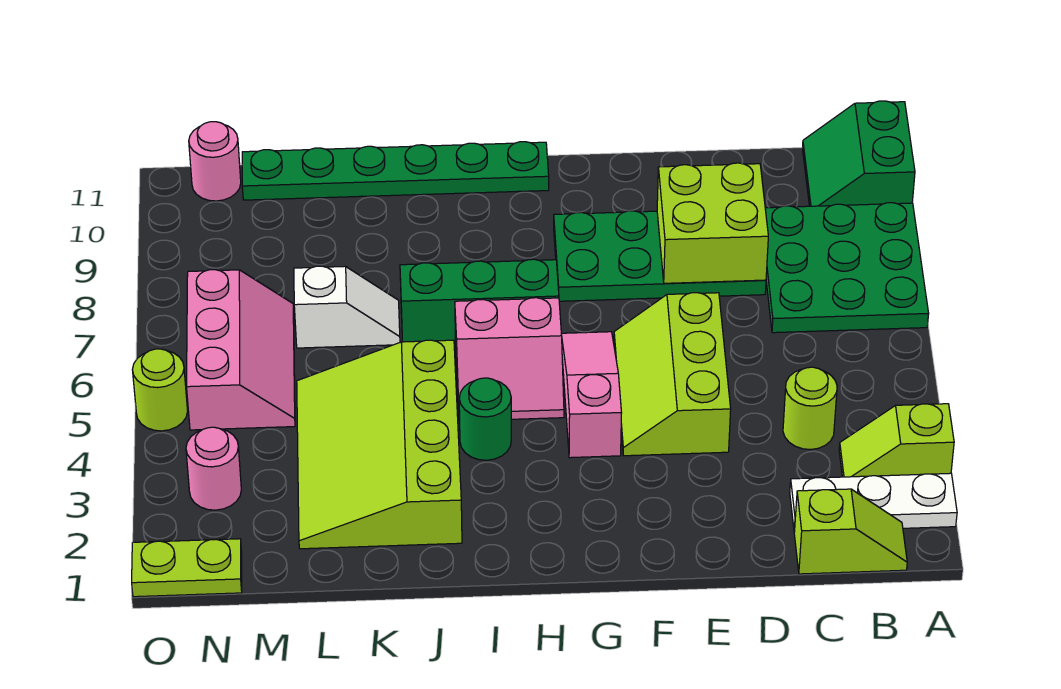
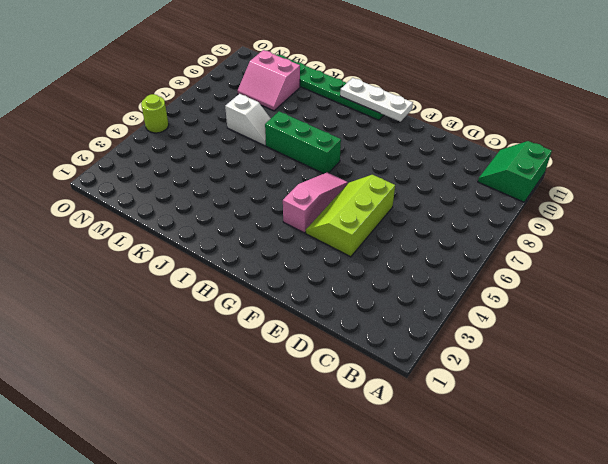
white 1x3 plate [340,78,413,122] -> white 1x3 plate moved to [790,473,957,532]
pink 2x2 slope [238,50,300,111] -> pink 2x2 slope moved to [455,298,564,421]
none -> lime 1x2 slope [839,404,954,477]
none -> green 3x3 plate [765,203,929,333]
none -> lime 1x2 slope [794,489,907,574]

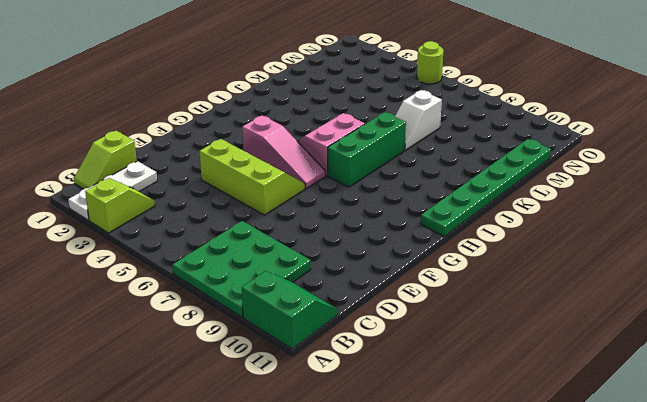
none -> lime 1x1 round brick [783,367,837,450]
none -> green 2x4 plate [554,211,766,301]
none -> green 1x1 round brick [459,378,511,460]

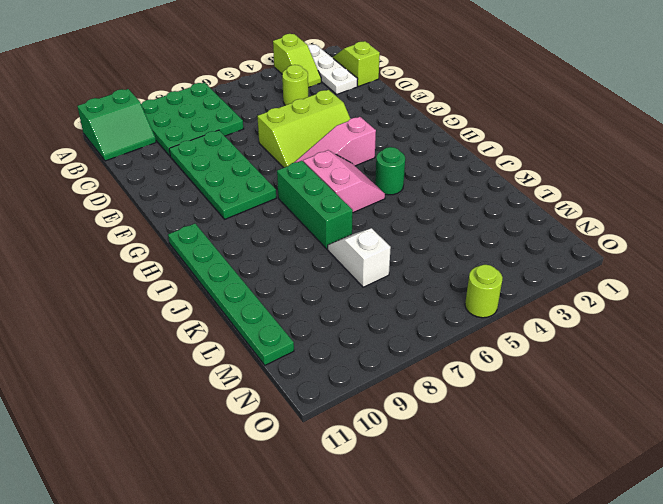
none -> lime 3x4 slope [297,340,462,549]
none -> pink 2x3 slope [187,270,295,430]
none -> lime 1x2 plate [132,539,242,597]

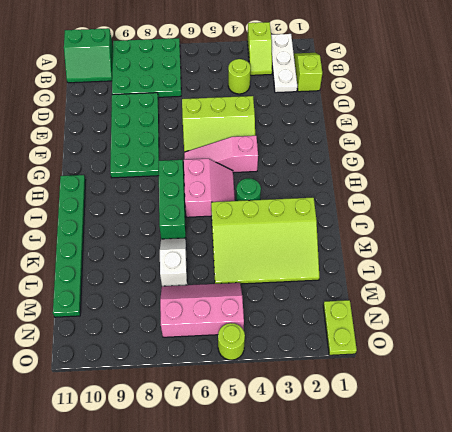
none -> pink 1x1 round brick [186,427,241,510]
none -> pink 1x1 round brick [189,122,241,201]
none -> lime 2x2 brick [657,163,768,283]

